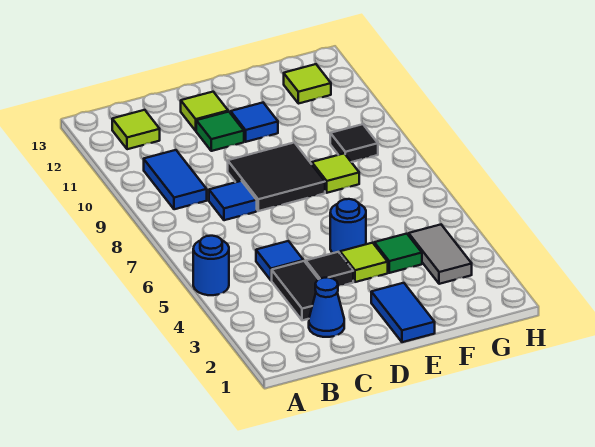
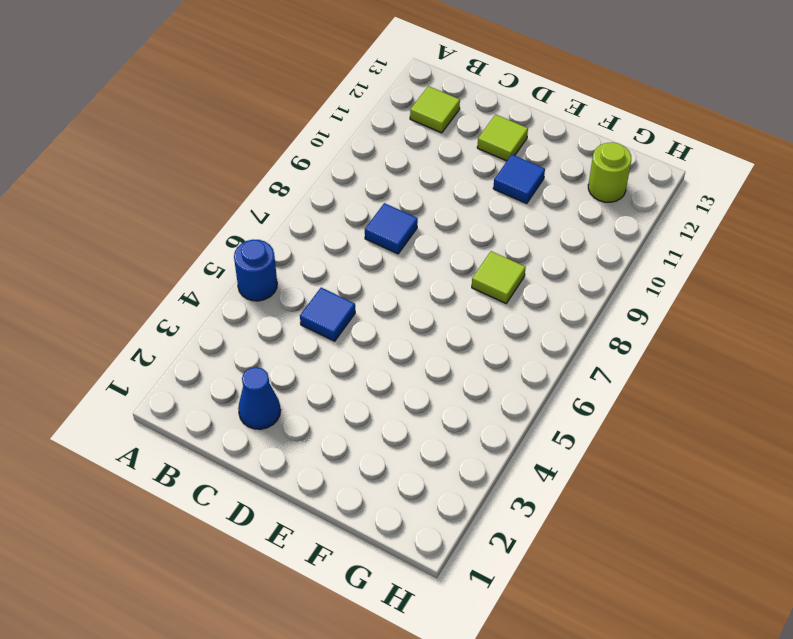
lime 1x1 round brick [588,142,631,202] -> lime 1x1 tile [284,64,331,104]
none -> blue 1x2 tile [144,150,207,209]
none -> black 1x2 tile [272,261,318,320]
none -> black 1x1 tile [306,252,353,286]

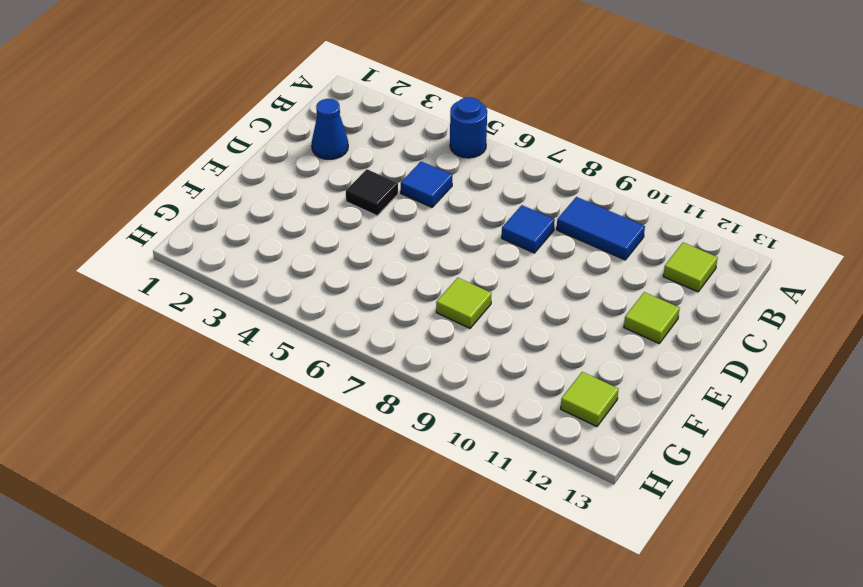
none -> black 1x2 tile [272,261,318,320]
none -> black 2x2 tile [228,143,325,211]
none -> green 1x1 tile [196,112,244,151]

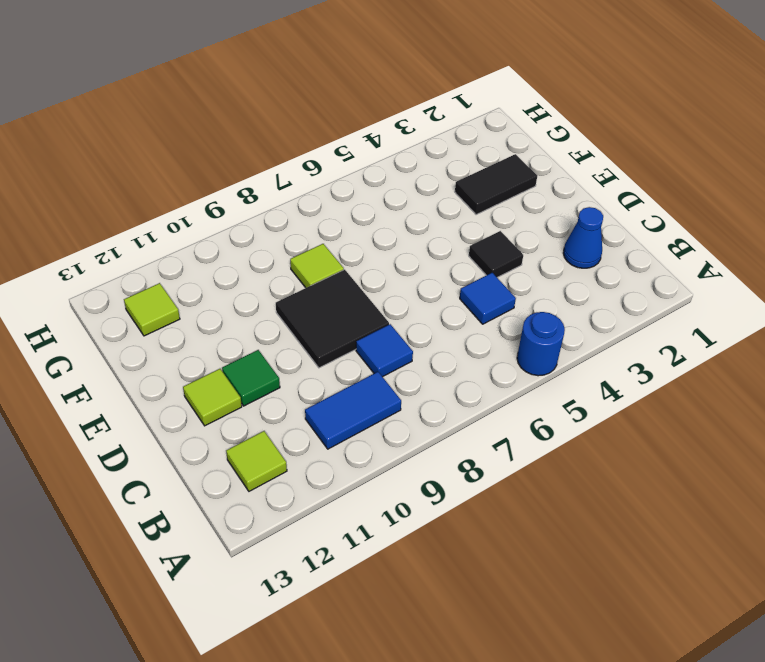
black 1x2 tile [455,154,537,215] -> black 1x2 tile moved to [272,261,318,320]
none -> blue 1x2 tile [371,283,435,342]
none -> lime 1x1 tile [340,243,388,282]
none -> blue 1x1 round brick [330,199,366,253]

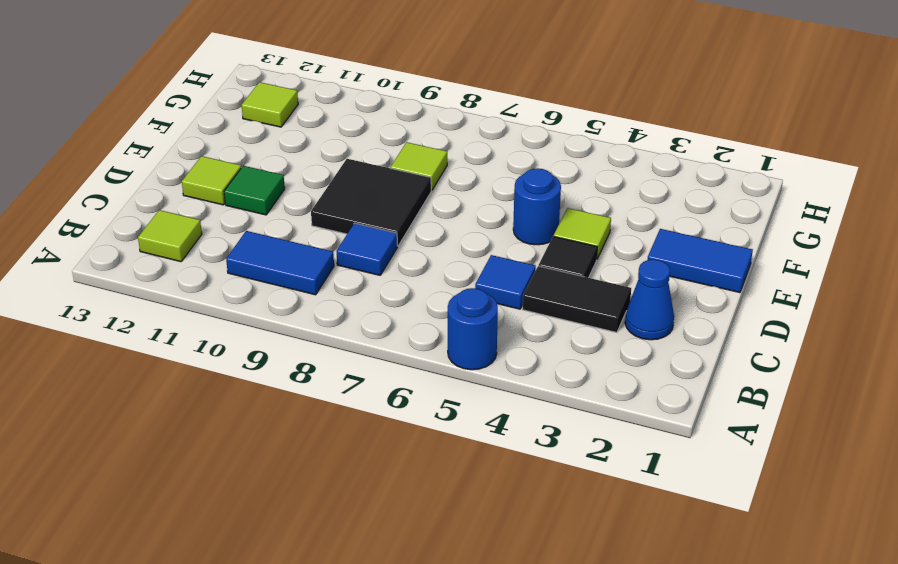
none -> blue 1x1 tile [231,103,278,142]
none -> green 1x1 tile [374,234,422,273]
none -> grey 1x2 tile [409,225,472,284]

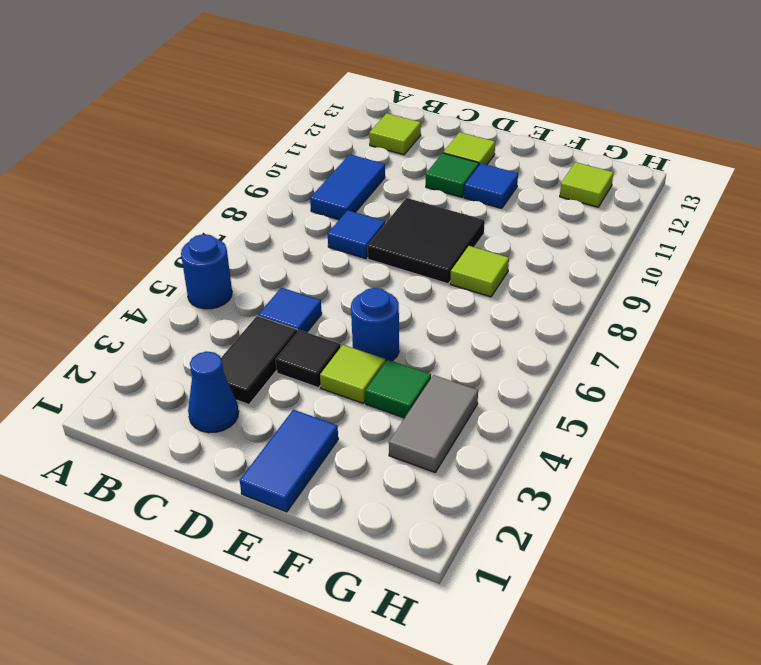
none -> black 1x1 tile [330,124,378,162]

